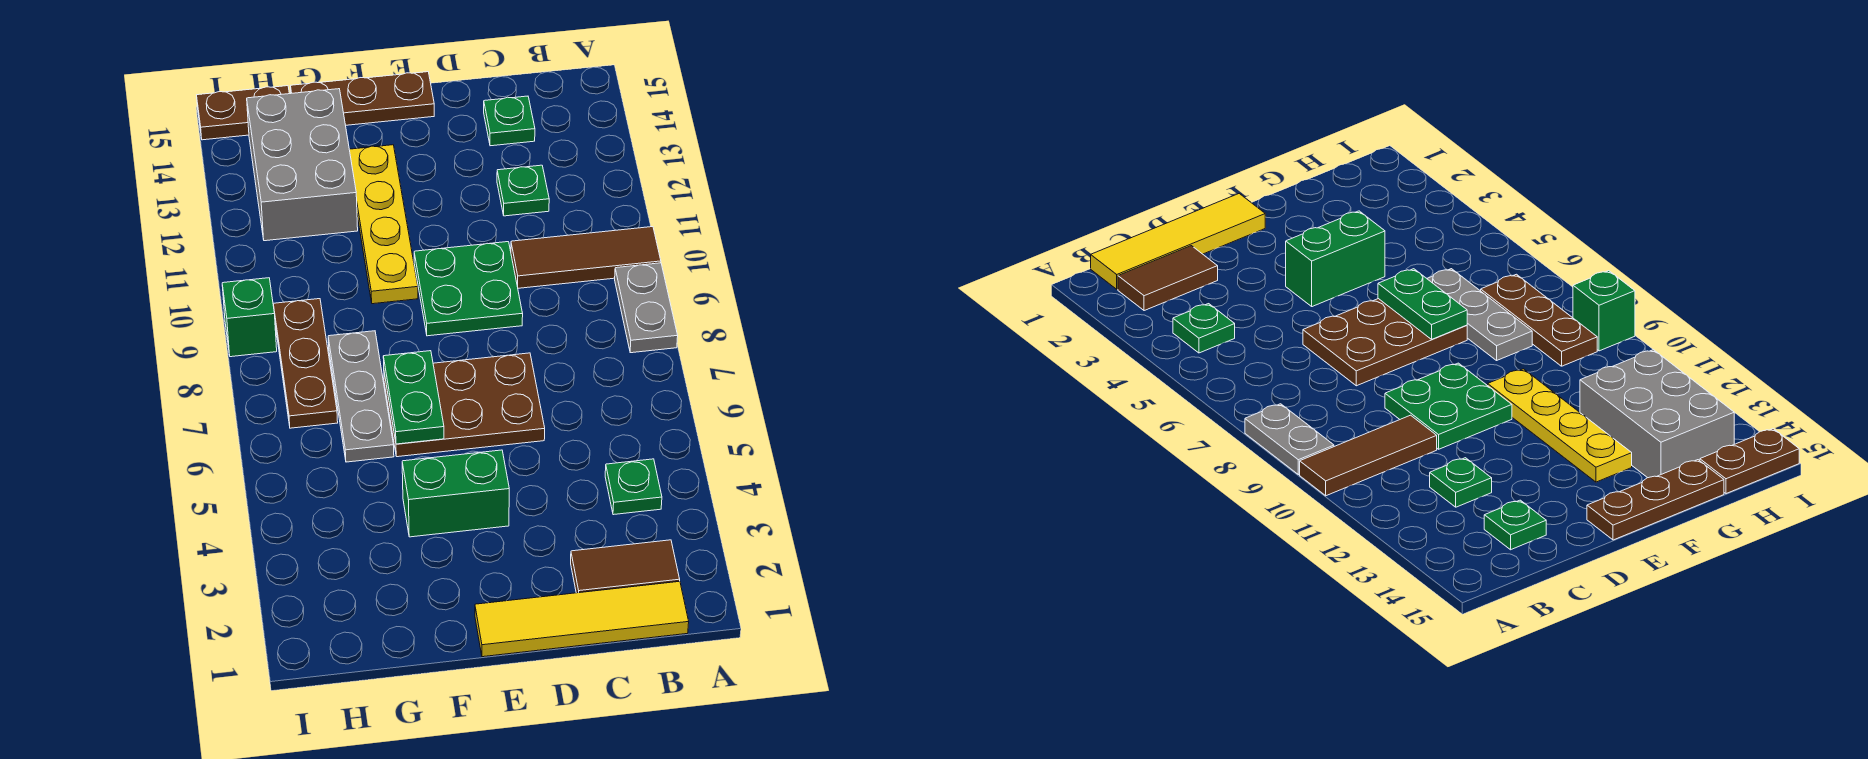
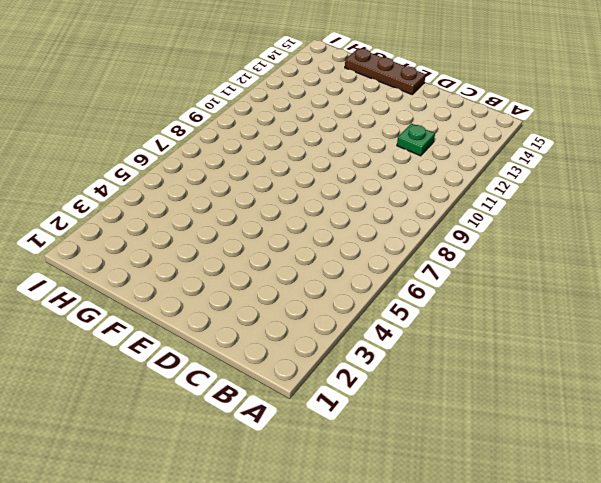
none -> grey 1x2 plate [615,263,678,353]
none -> brown 1x3 tile [511,227,661,288]
none -> yellow 1x4 tile [475,581,689,657]

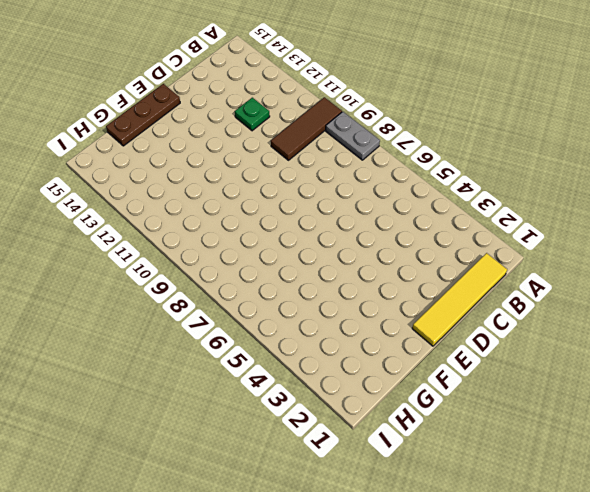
none -> brown 1x2 tile [571,540,680,593]
none -> green 1x1 plate [605,459,662,515]
none -> green 1x1 plate [484,96,535,146]

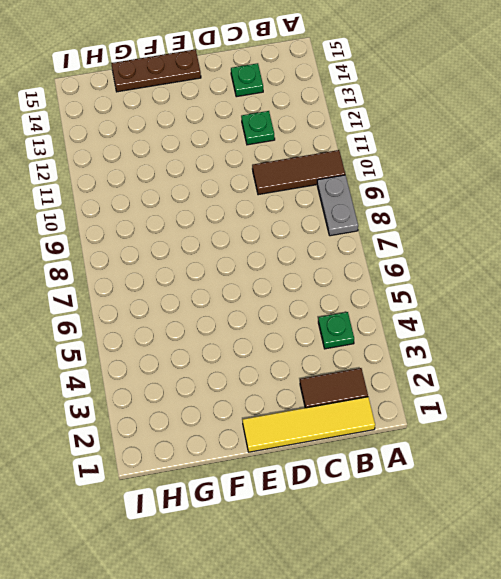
none -> brown 2x3 plate [384,353,545,457]
none -> green 2x2 plate [414,242,523,336]
none -> green 1x2 brick [402,450,509,537]

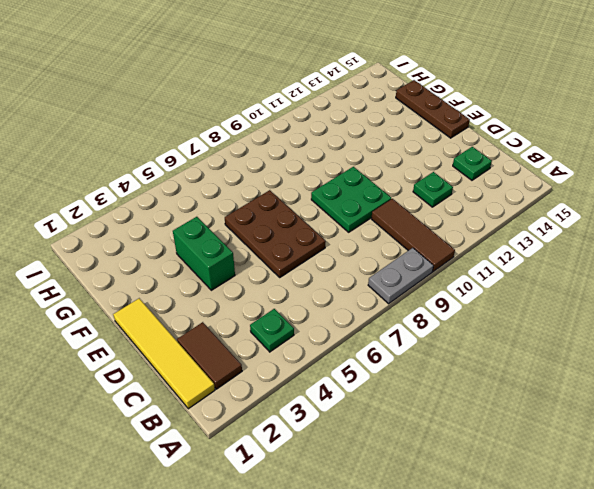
none -> yellow 1x4 plate [349,145,418,304]
none -> grey 1x3 plate [328,331,394,462]
none -> grey 2x3 brick [247,89,358,241]

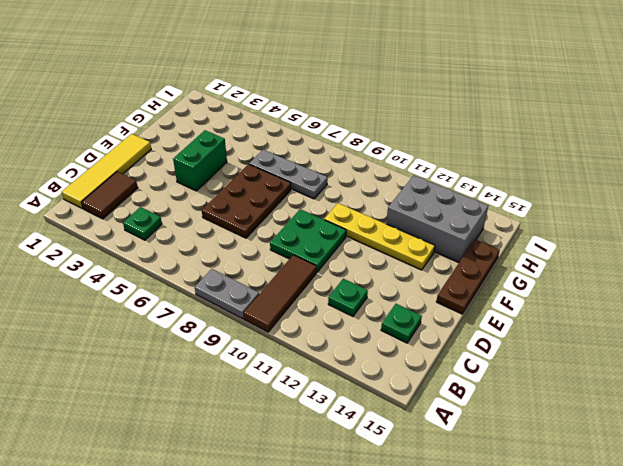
none -> brown 1x3 plate [273,299,338,428]
none -> brown 1x2 plate [197,86,289,140]
none -> green 1x1 brick [222,278,277,357]

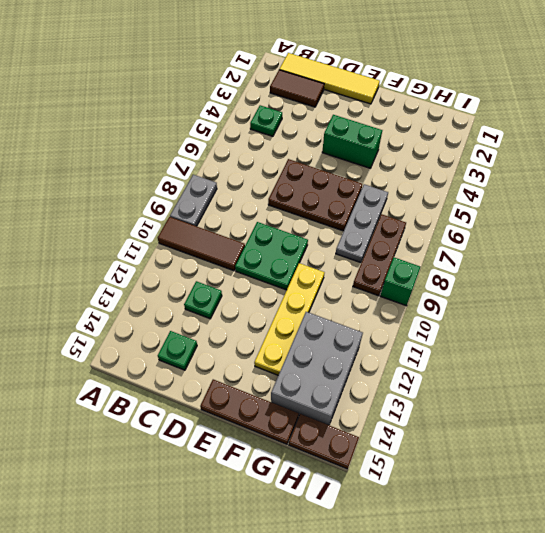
none -> green 1x2 plate [383,351,444,444]

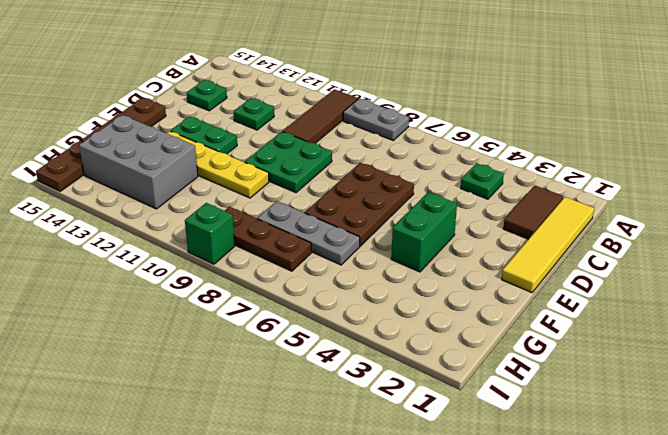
green 1x2 plate [171,117,237,154] -> green 1x2 plate moved to [383,351,444,444]

